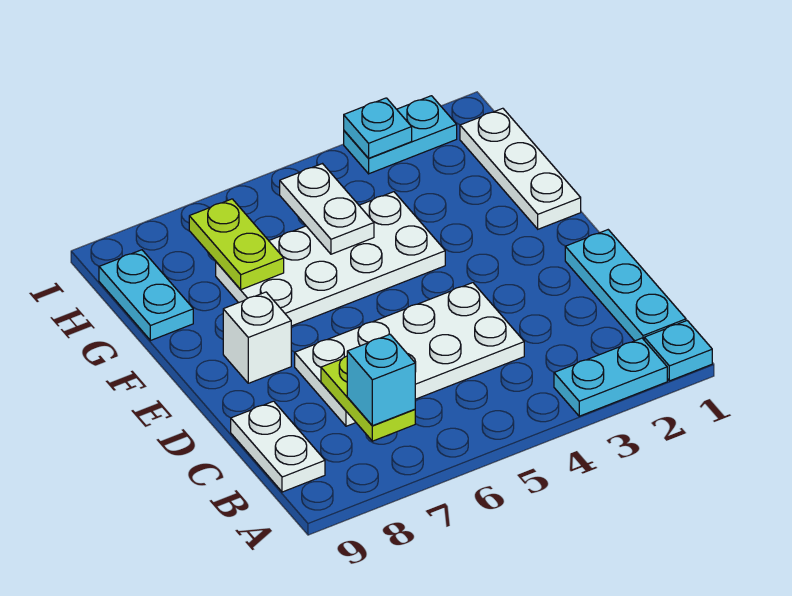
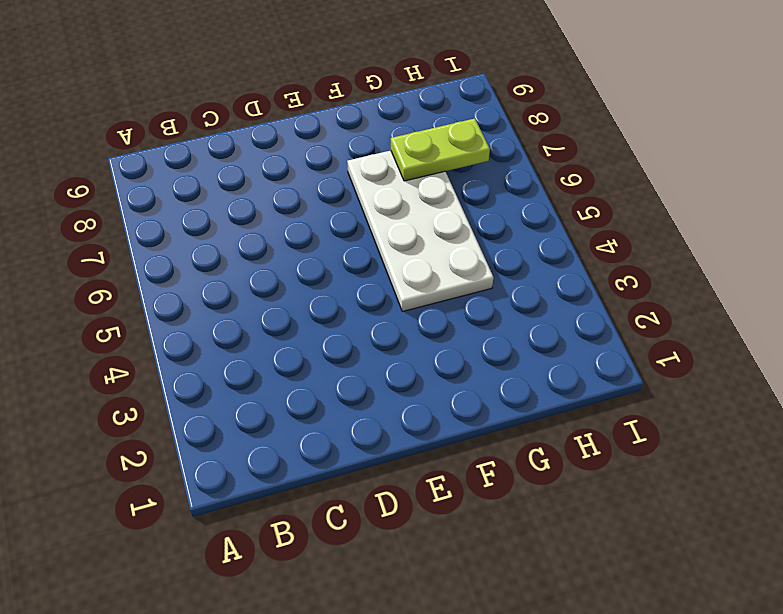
none -> cyan 1x1 plate [644,321,712,381]
none -> cyan 1x2 plate [554,338,667,416]
none -> cyan 1x3 plate [565,230,686,341]

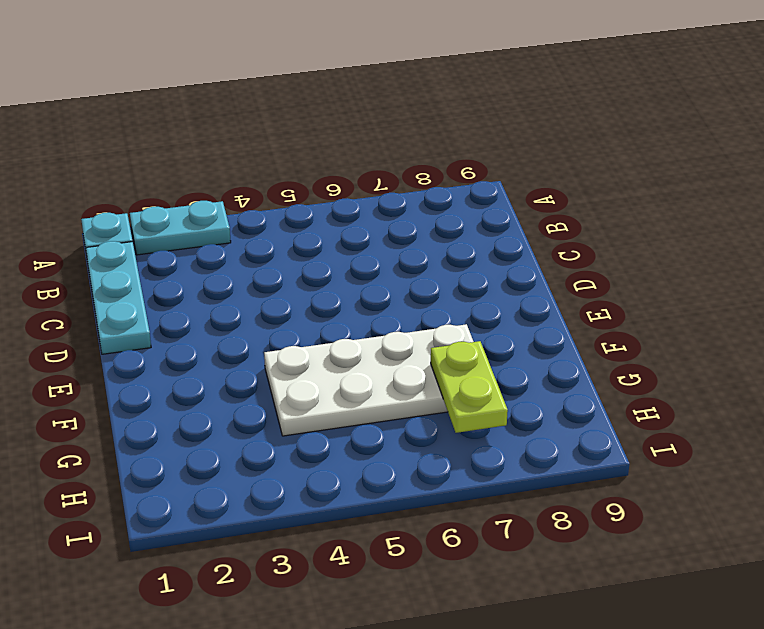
none -> white 1x2 plate [231,401,325,492]
none -> white 2x4 plate [295,283,524,426]
none -> white 1x1 brick [223,292,291,383]

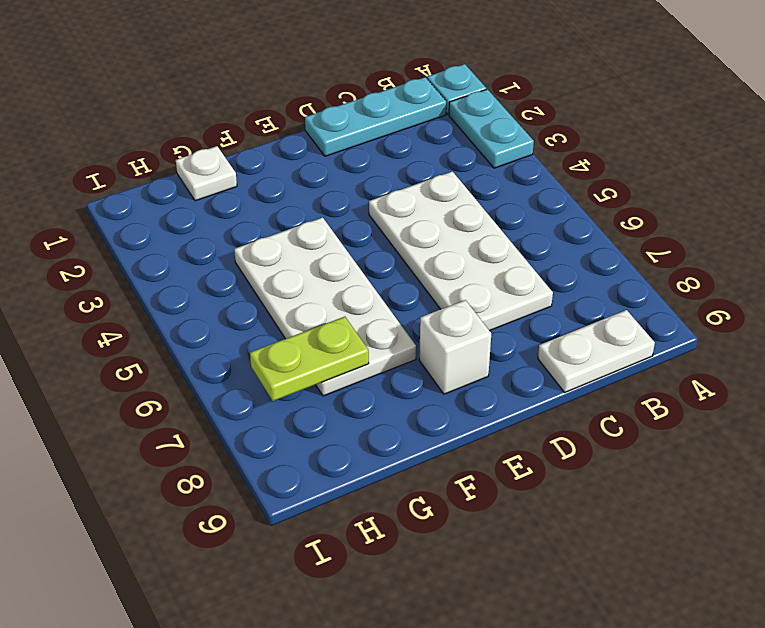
white 1x1 plate [176,146,237,201] -> white 1x3 plate [460,108,581,229]
none -> cyan 1x2 plate [99,250,193,341]
none -> cyan 1x2 plate [344,96,457,174]
none -> lime 1x2 plate [321,356,415,441]

